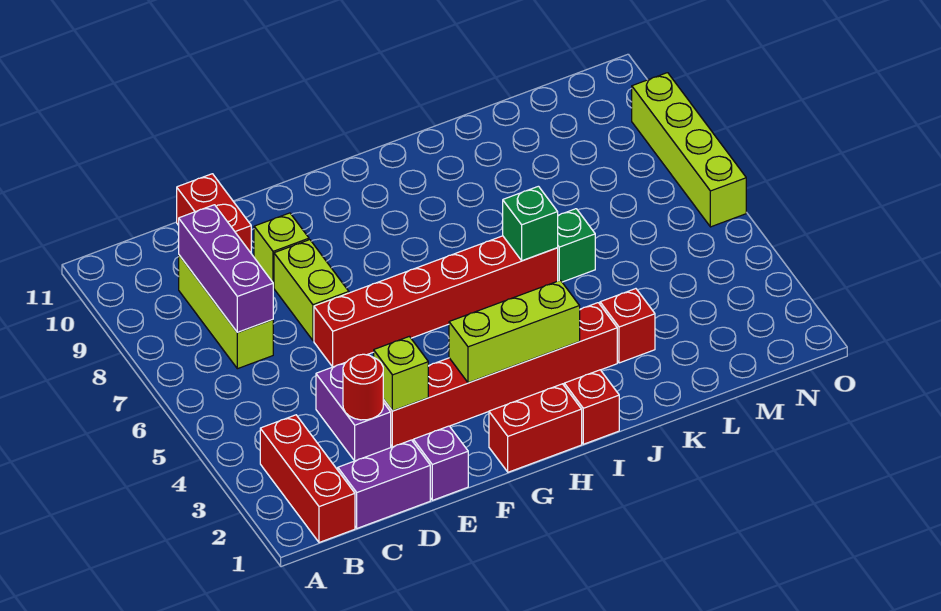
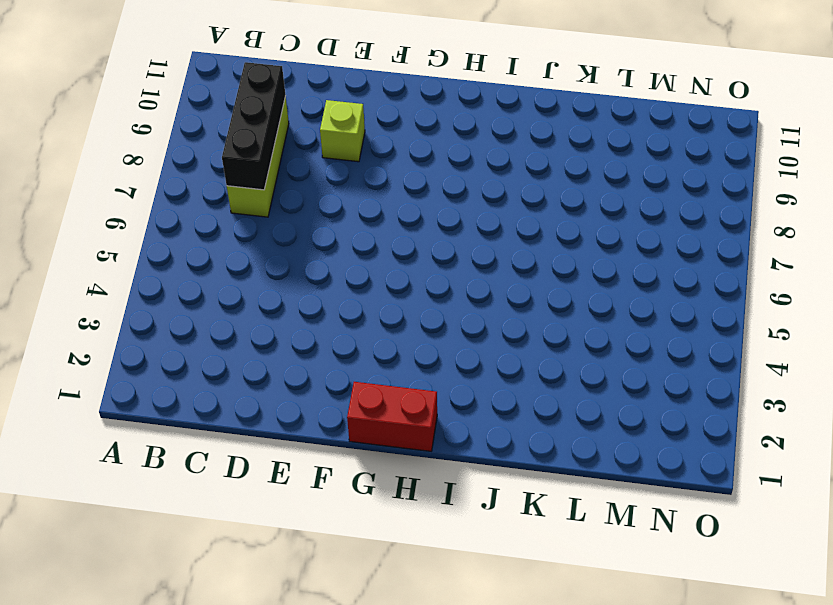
black 1x3 brick [222,62,286,190] -> purple 1x3 brick [179,205,273,332]
none -> red 1x3 brick [260,415,355,542]
none -> purple 1x2 brick [338,440,430,528]
none -> purple 1x2 brick [316,362,391,461]

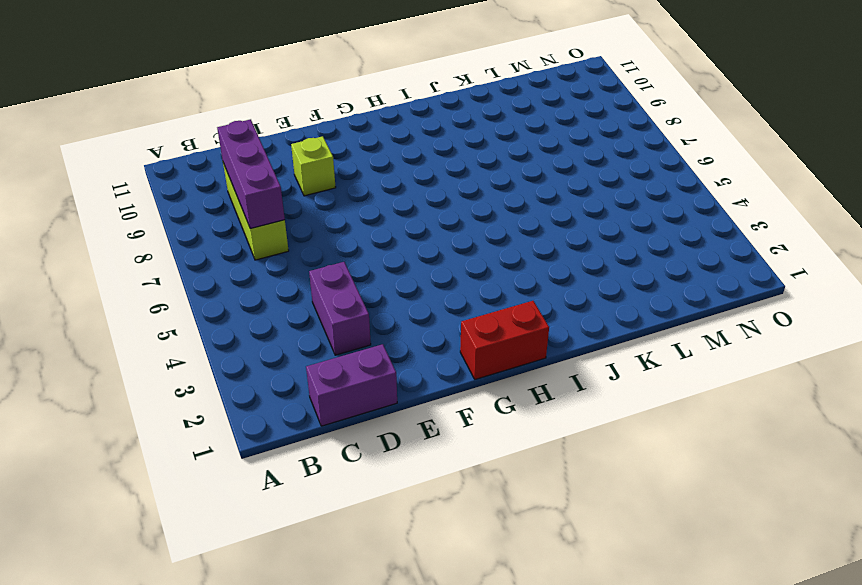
none -> red 1x3 brick [260,415,355,542]
none -> red 1x2 brick [177,174,251,253]
none -> purple 1x1 brick [413,426,468,500]

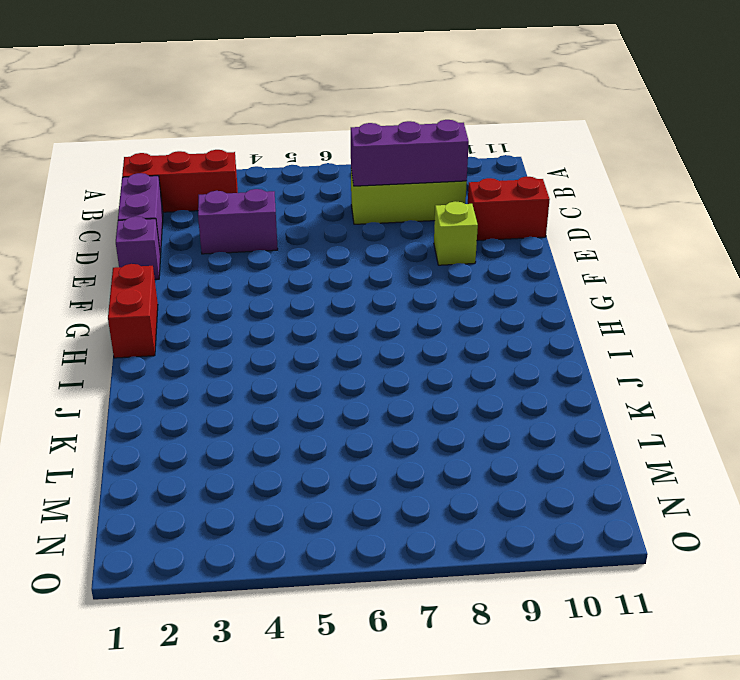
none -> red 1x6 brick [383,303,617,447]
none -> red 1x6 brick [314,236,558,367]
none -> lime 1x2 brick [274,240,349,341]

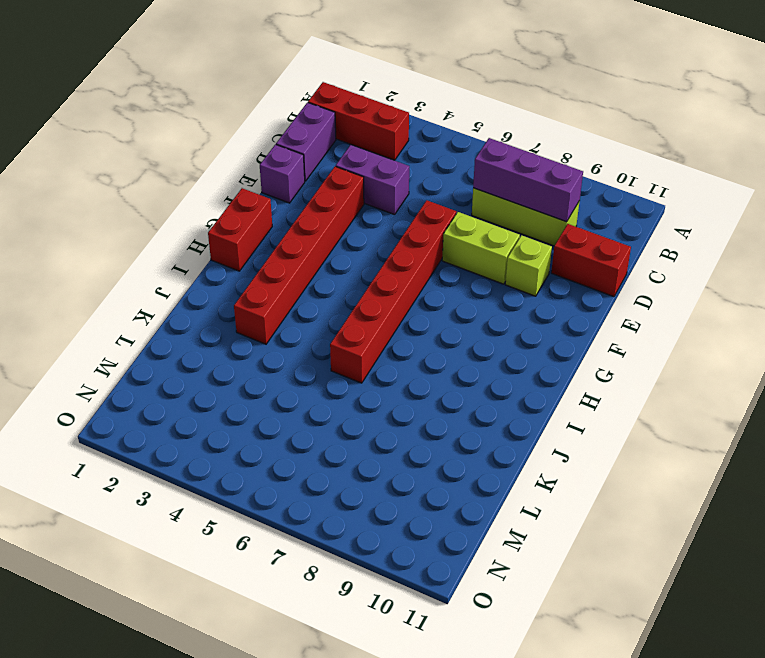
none -> red 1x1 brick [564,370,619,444]
none -> red 1x1 brick [600,289,655,363]
none -> green 1x1 brick [558,209,595,282]

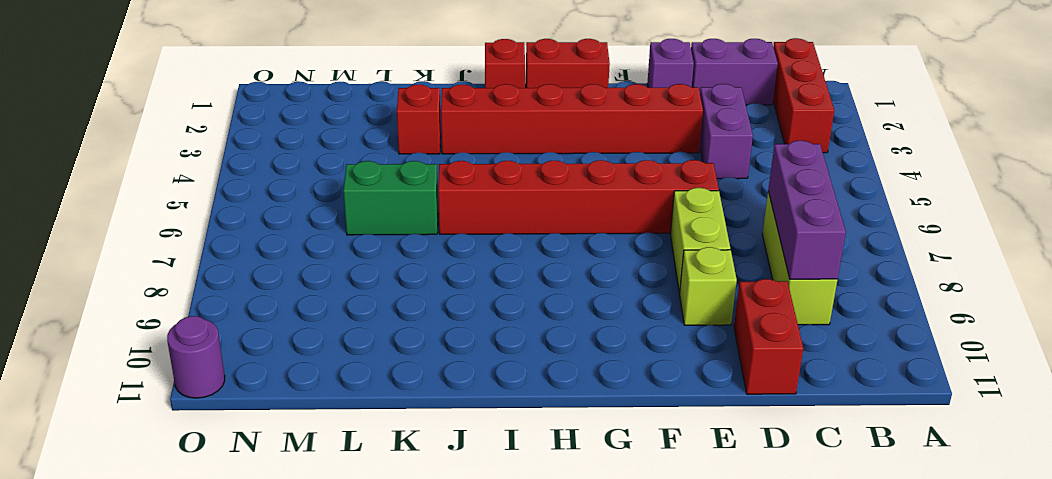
green 1x2 brick [343,161,438,235] -> green 1x1 brick [558,209,595,282]
purple 1x1 round brick [167,316,225,398] -> none
none -> lime 1x4 brick [632,73,746,227]
none -> red 1x1 round brick [343,354,383,420]
none -> lime 1x1 brick [374,336,428,411]

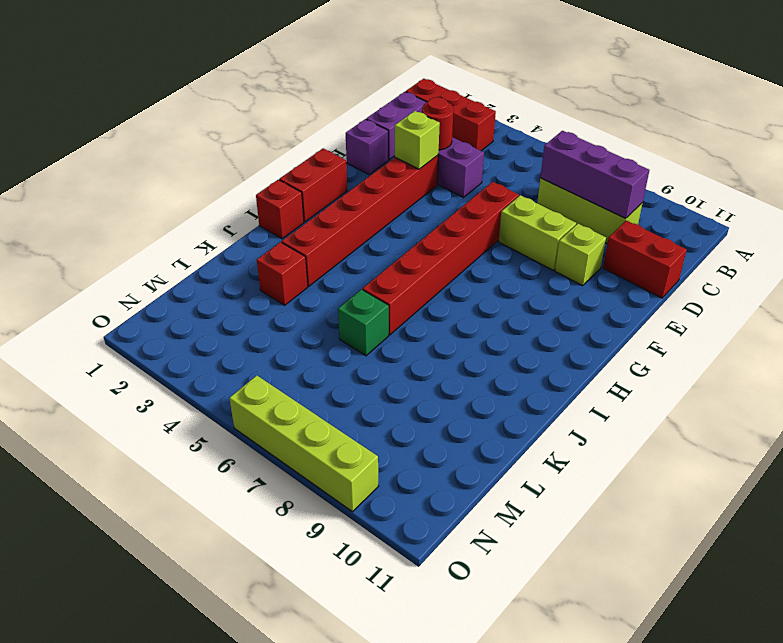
none -> lime 1x3 brick [449,280,580,383]
none -> green 1x1 brick [503,186,558,261]

